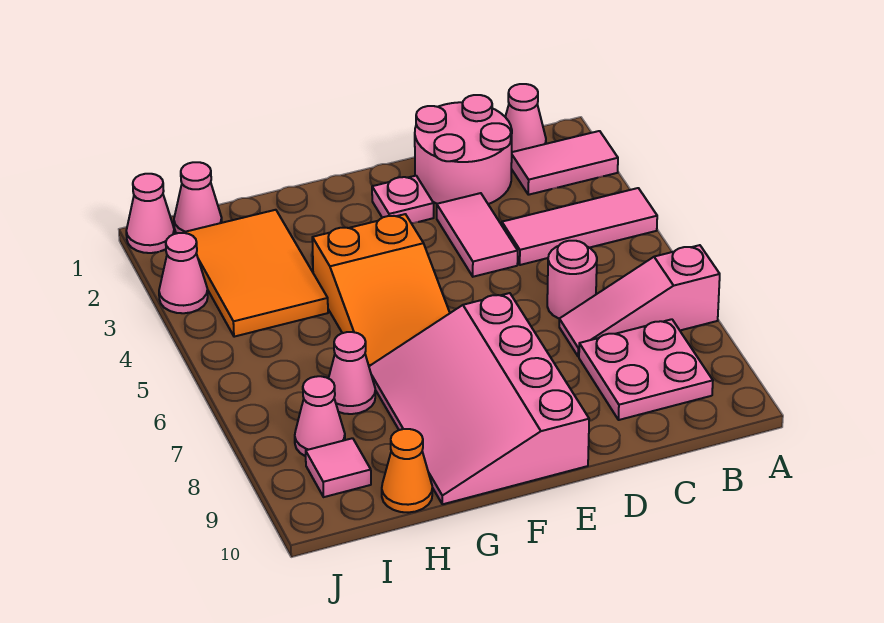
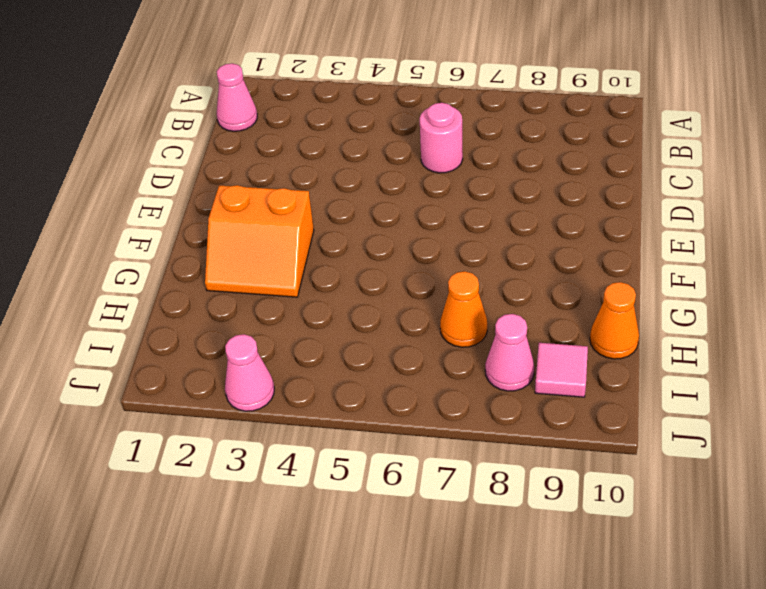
orange 2x2 slope [205,185,314,297] -> none
orange 1x1 cone [440,271,487,347] -> pink 1x1 cone [329,332,375,414]
none -> pink 1x2 tile [511,131,618,195]
none -> pink 1x3 tile [502,188,657,265]
none -> pink 1x3 slope [559,245,720,357]

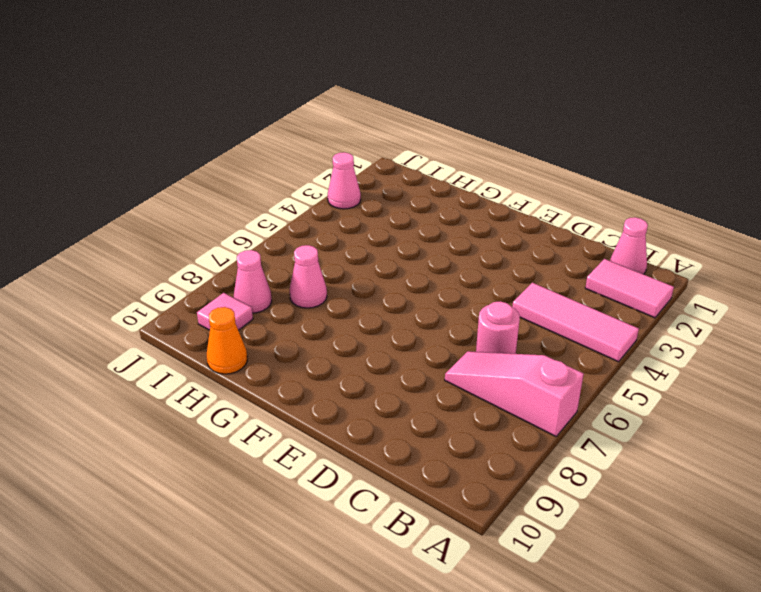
none -> pink 2x2 plate [579,319,713,420]
none -> pink 2x2 round brick [415,95,512,204]
none -> pink 1x2 tile [437,193,518,277]

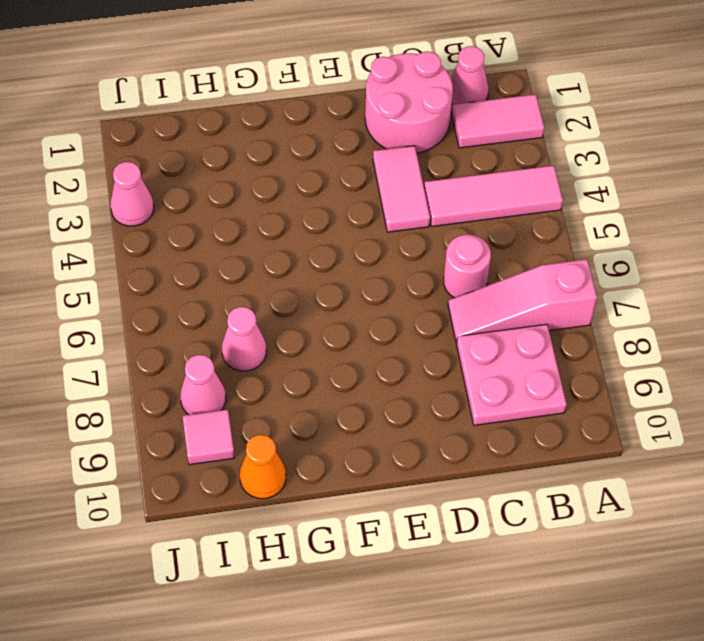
none -> pink 1x1 plate [372,176,434,224]
none -> pink 3x4 slope [369,293,589,504]
none -> orange 2x3 slope [312,214,450,366]

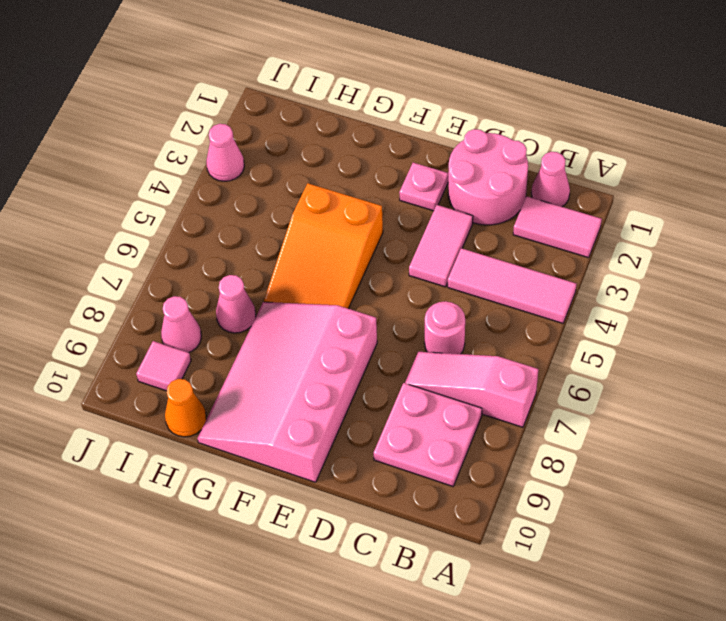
none -> orange 2x3 tile [184,210,328,337]
none -> pink 1x1 cone [174,162,222,233]
none -> pink 1x1 cone [126,174,174,253]

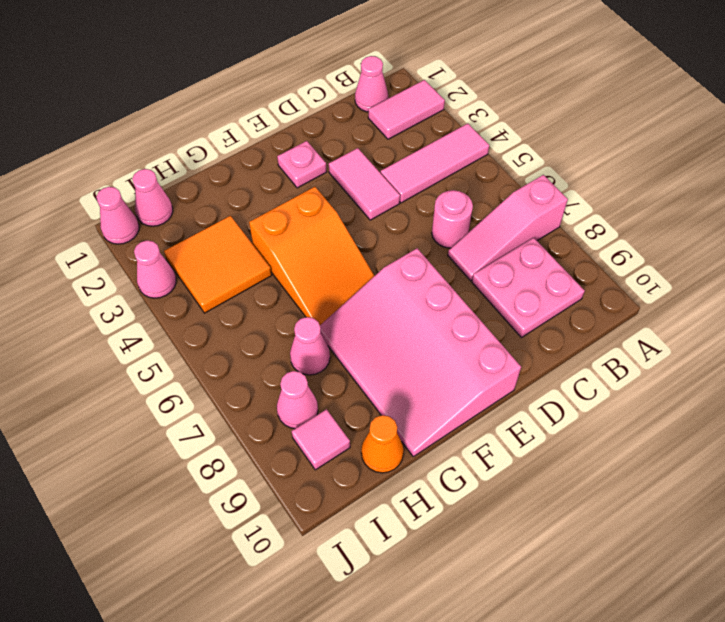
orange 2x2 tile [164,216,272,313] -> orange 2x3 tile [184,210,328,337]
none -> pink 2x2 round brick [415,95,512,204]

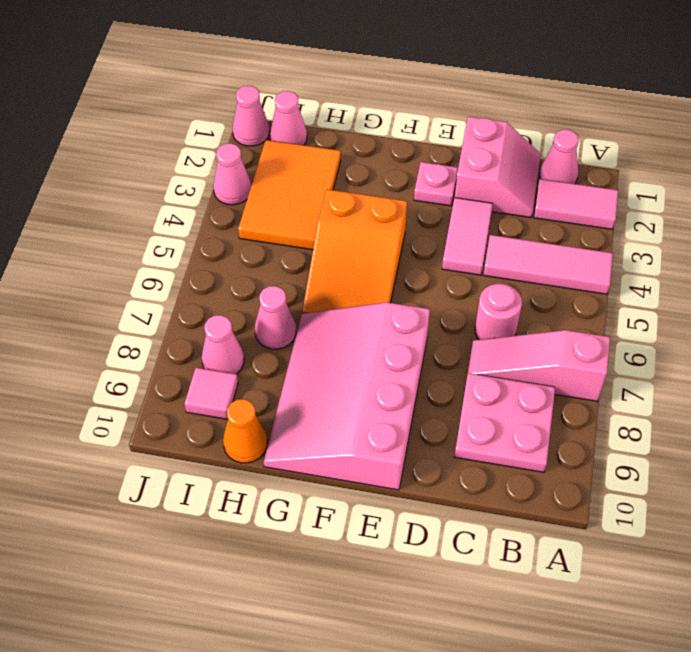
pink 2x2 slope [455,117,541,218] -> pink 2x2 round brick [415,95,512,204]

